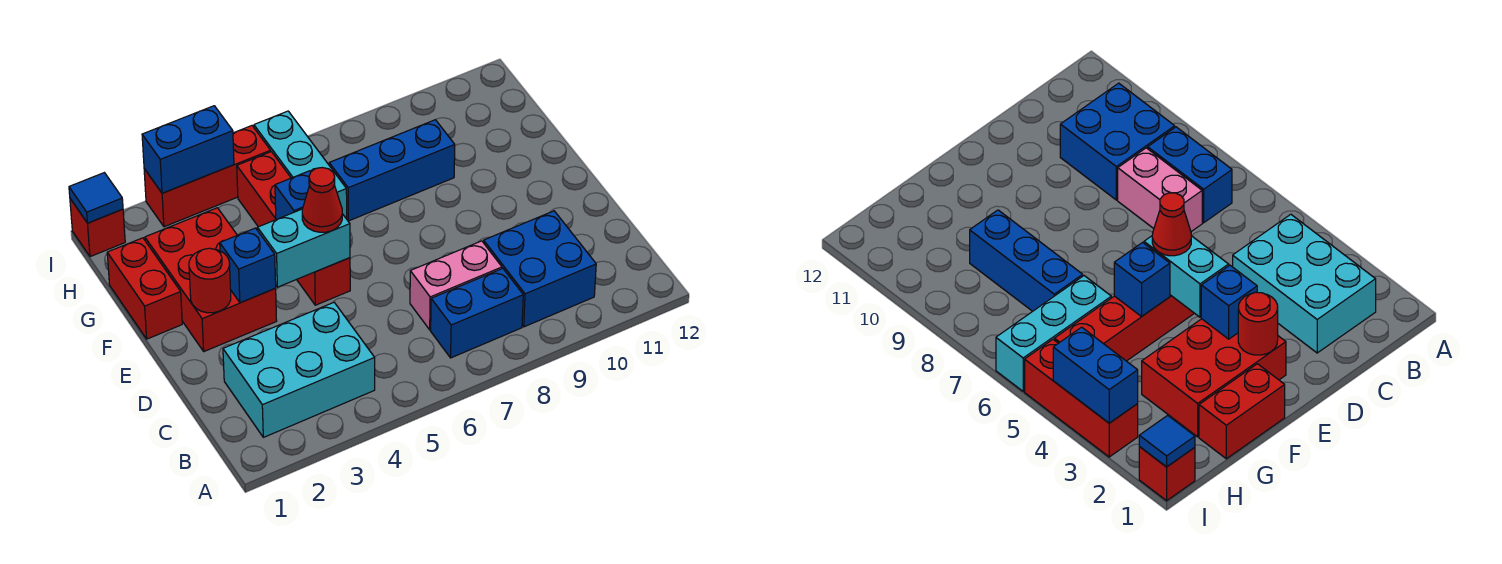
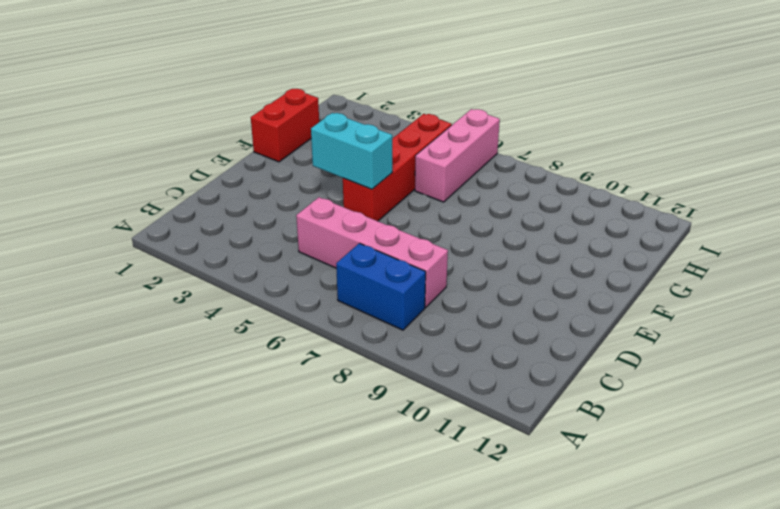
pink 1x4 brick [296,197,448,308] -> pink 1x2 brick [410,241,502,330]
pink 1x3 brick [415,109,500,202] -> cyan 1x3 brick [254,111,347,219]
none -> cyan 2x3 brick [223,303,375,437]
none -> blue 2x2 brick [484,211,596,327]
none -> red 2x3 brick [145,208,277,351]

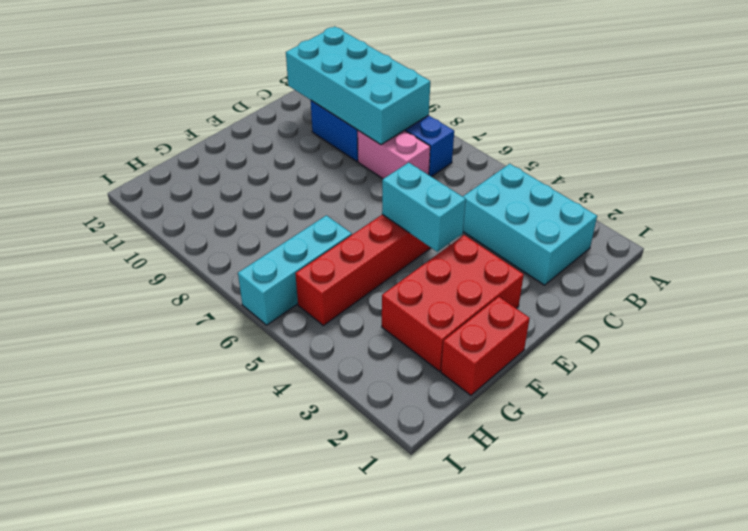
cyan 2x4 brick [286,26,430,145] -> none
none -> blue 1x3 brick [329,120,455,221]
none -> red 1x1 brick [70,199,125,257]
none -> red 1x3 brick [144,126,271,227]

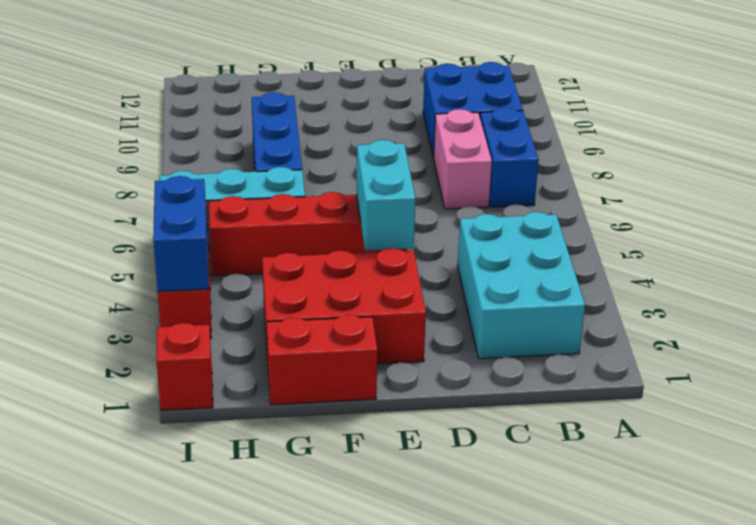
none -> red 1x1 round brick [189,248,231,313]
none -> blue 1x1 brick [220,228,276,303]
none -> blue 1x1 brick [275,171,311,219]

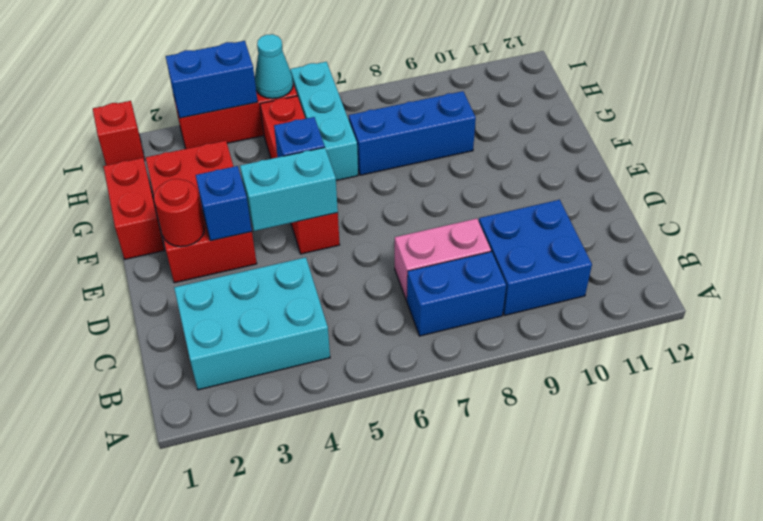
cyan 1x1 cone [255,34,293,99] -> none
none -> blue 1x1 tile [69,173,123,223]
none -> red 1x1 cone [302,168,342,232]

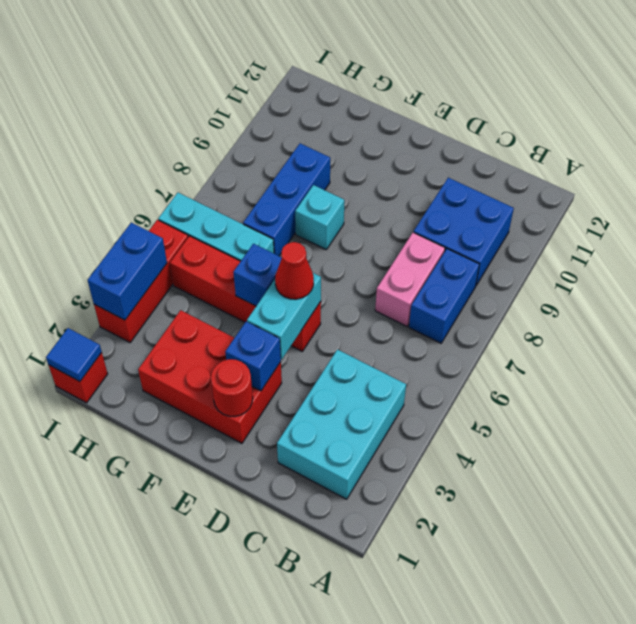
cyan 1x1 brick [295,185,344,249] -> none
none -> red 1x2 brick [107,238,182,339]

